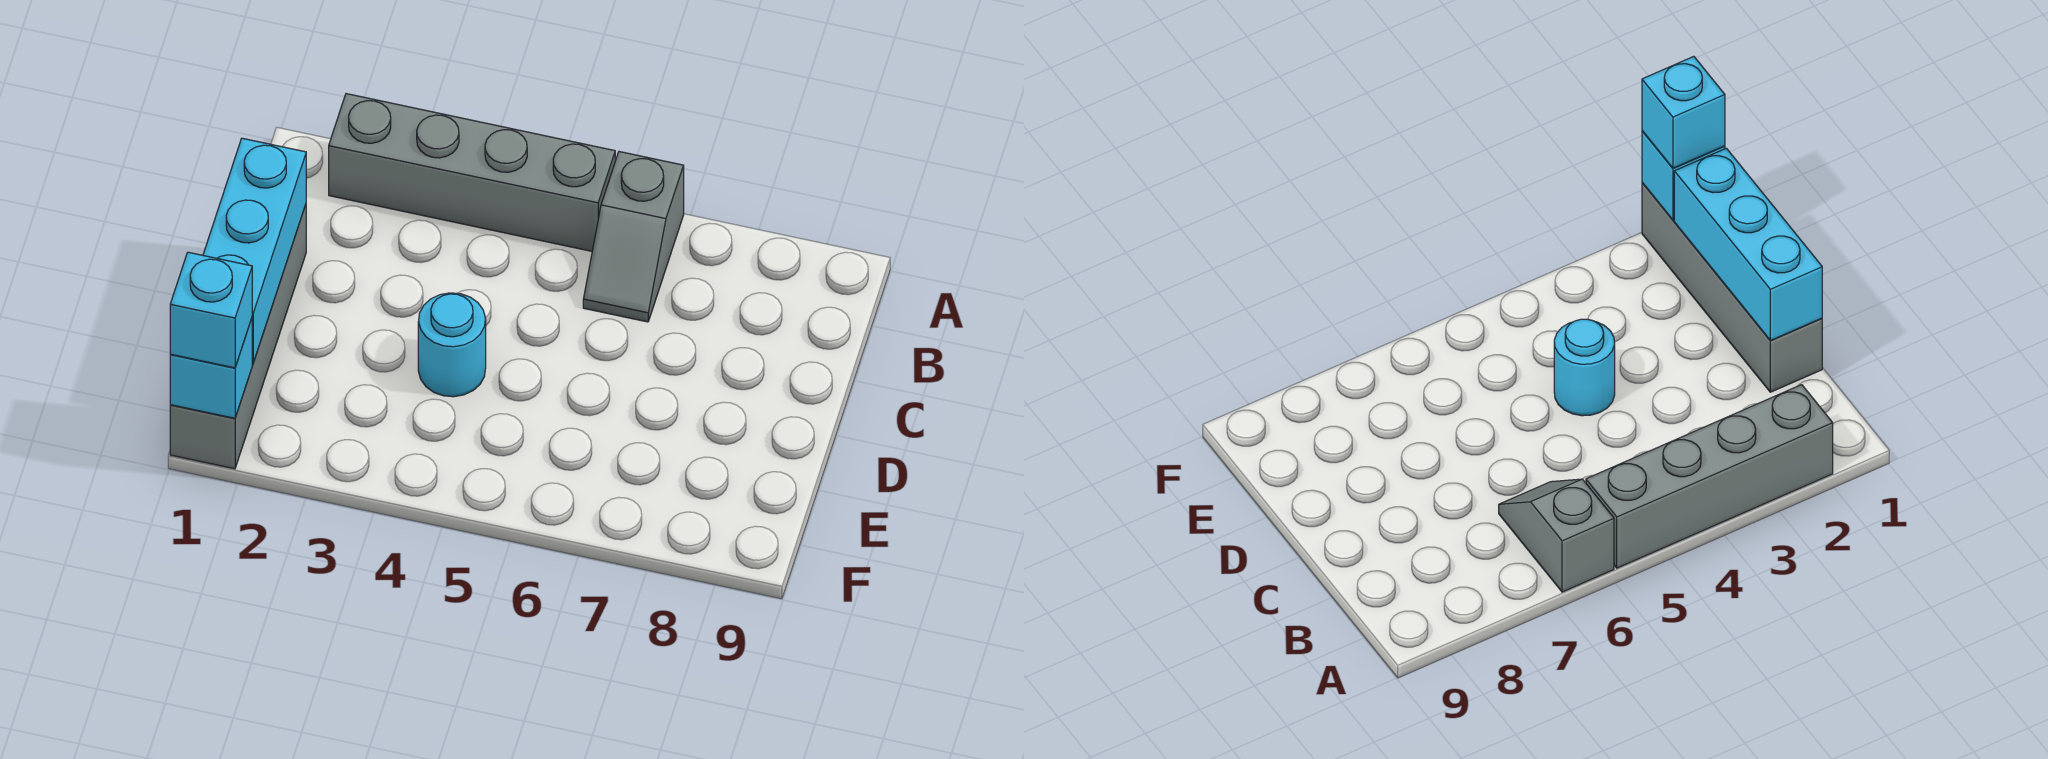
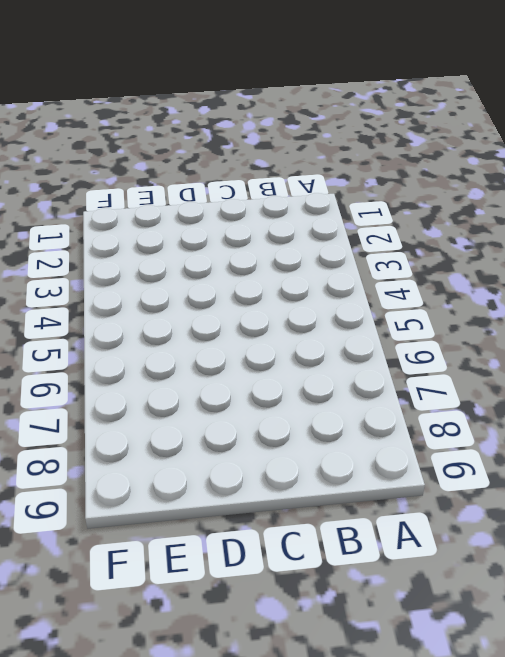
none -> grey 1x4 brick [329,94,615,251]
none -> grey 1x2 slope [583,152,684,322]

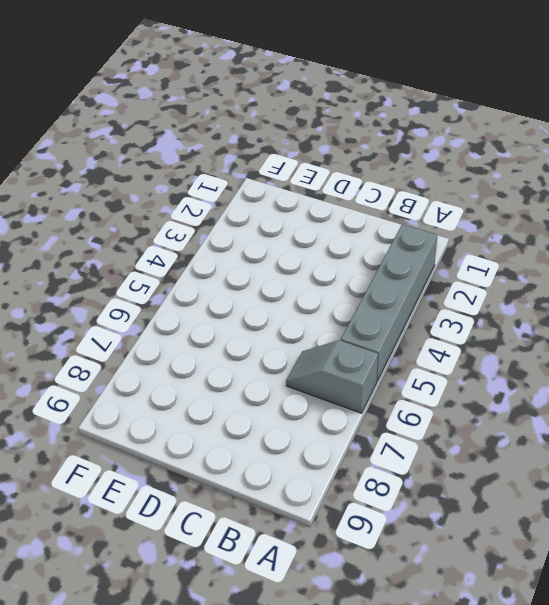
none -> grey 1x4 brick [170,205,306,469]
none -> cyan 1x1 round brick [418,293,486,397]

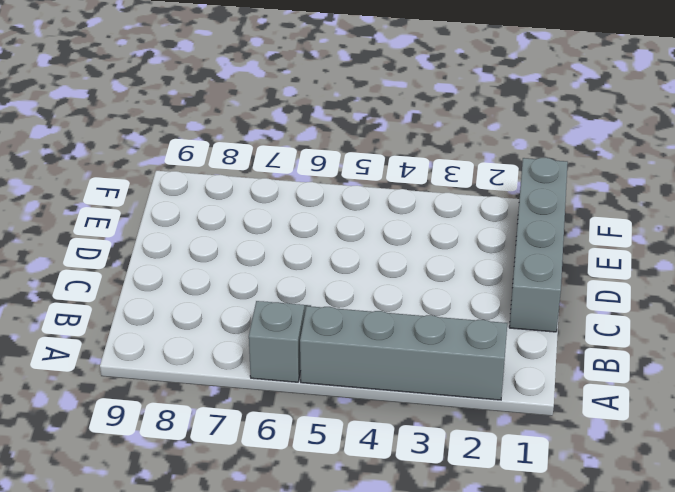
none -> cyan 1x1 round brick [418,293,486,397]
none -> cyan 1x3 brick [203,138,306,364]

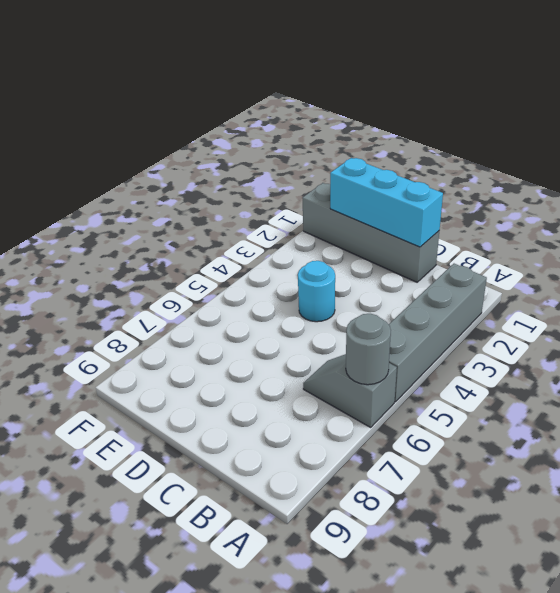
grey 1x1 round brick [346,314,391,385] -> none
none -> cyan 1x1 brick [170,319,252,418]
none -> cyan 1x1 brick [170,252,252,368]

